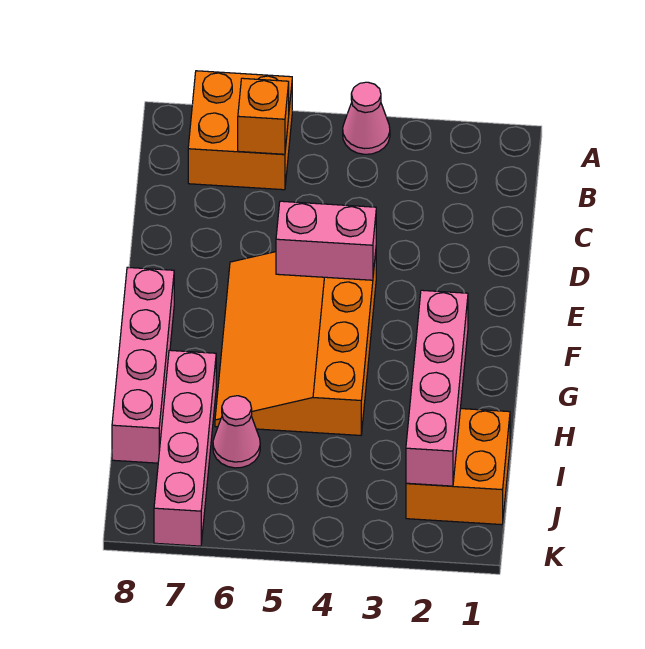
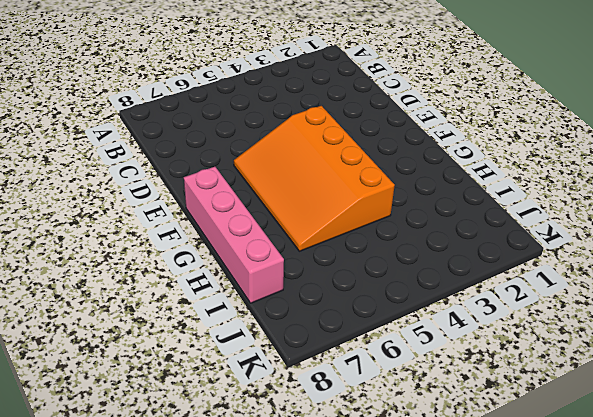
none -> pink 1x1 cone [343,82,390,154]
none -> orange 2x2 brick [188,71,292,190]

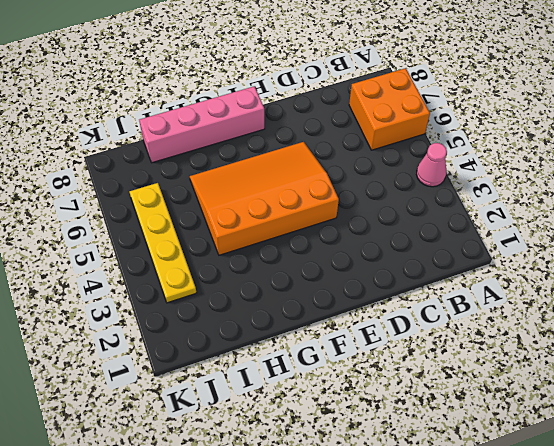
yellow 1x4 plate [130,183,196,303] -> none
none -> pink 1x4 brick [154,350,216,546]
none -> orange 2x2 brick [406,409,510,525]

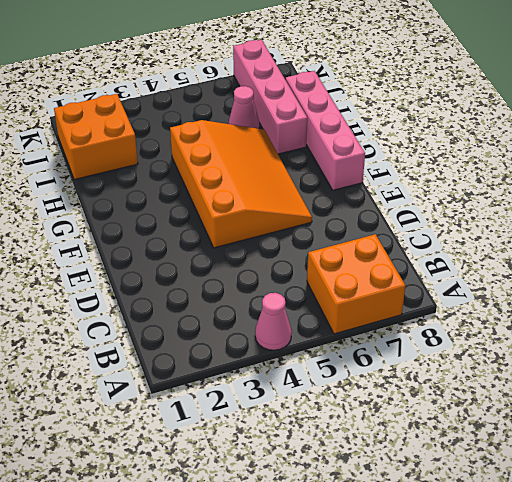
none -> orange 1x1 brick [238,78,289,154]
none -> pink 1x2 brick [276,201,376,280]

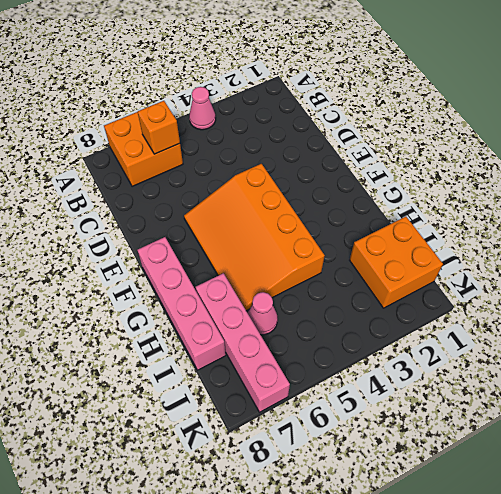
none -> pink 1x2 brick [276,201,376,280]
none -> pink 1x4 brick [406,290,468,486]

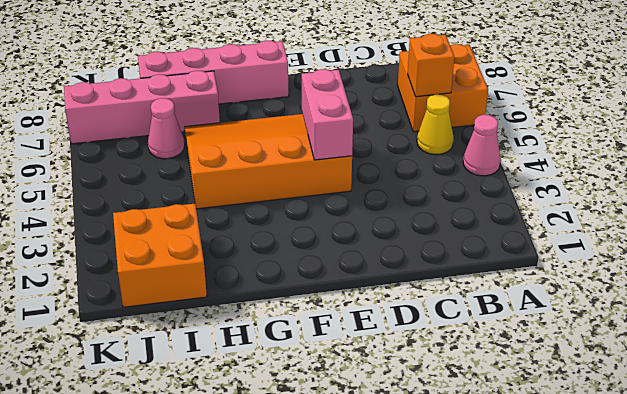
yellow 1x1 cone [417,94,454,154] -> none
none -> pink 1x4 brick [406,290,468,486]

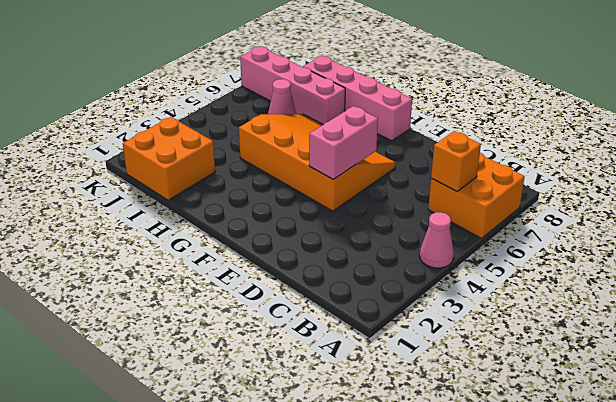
none -> pink 1x4 brick [406,290,468,486]

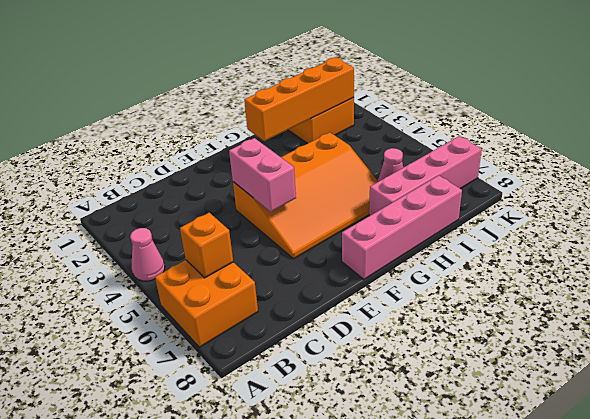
orange 1x4 brick [244,58,354,141] -> pink 1x4 brick [406,290,468,486]

